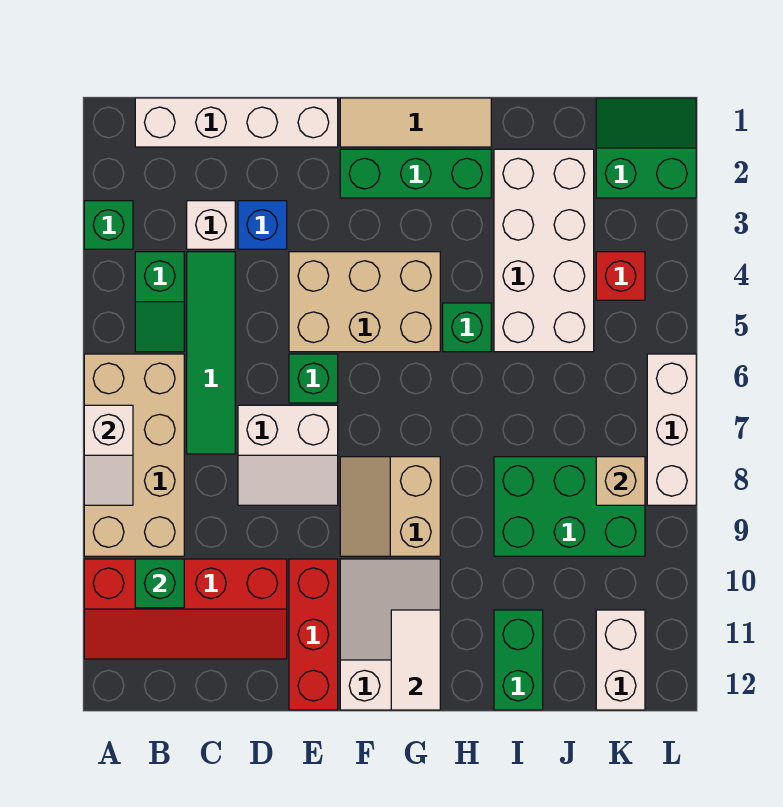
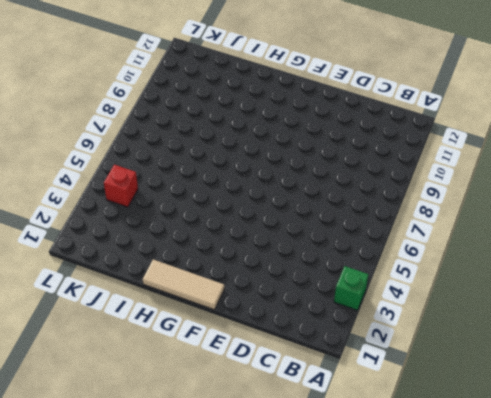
none -> tan 2x4 brick [84,354,184,556]
none -> red 2x4 slope [84,559,287,659]
none -> white 1x4 brick [135,98,338,147]

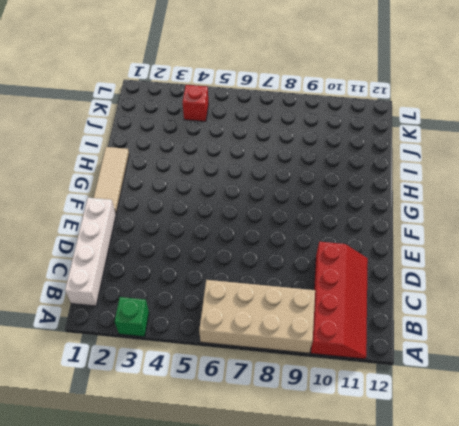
none -> green 1x2 slope [135,252,184,352]
none -> white 1x1 brick [187,201,235,249]
none -> green 1x4 tile [187,252,235,454]

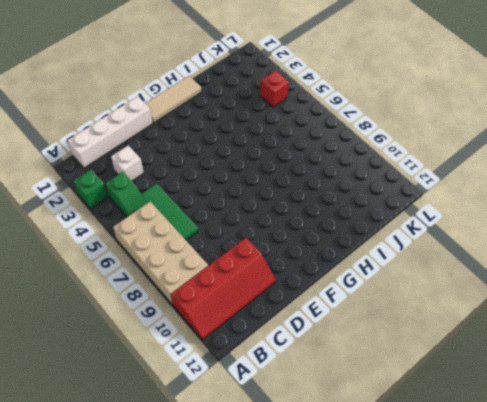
green 1x3 tile [141,184,198,240] -> green 1x4 tile [187,252,235,454]
none -> blue 1x1 brick [238,201,287,249]
none -> white 2x2 slope [238,405,338,505]
none -> tan 2x3 brick [289,252,440,352]

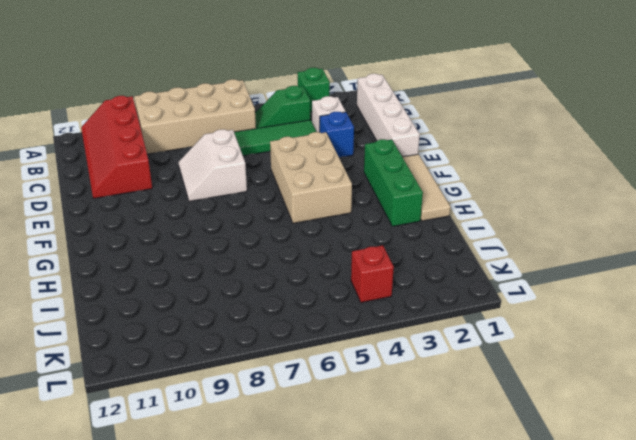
none -> green 1x1 brick [289,354,338,403]
none -> red 1x3 brick [289,559,338,710]
none -> tan 2x2 slope [340,457,440,556]

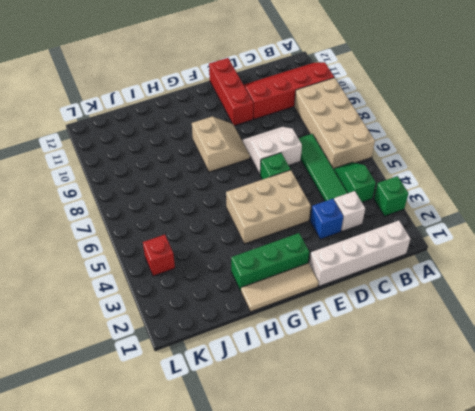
none -> white 2x3 slope [340,559,440,710]
none -> green 1x1 brick [443,303,491,352]
none -> white 2x4 brick [494,149,594,352]

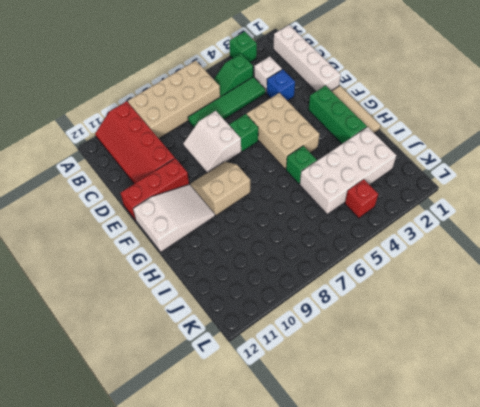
none -> green 2x3 brick [494,457,645,556]
none -> green 1x2 brick [494,610,543,710]
none -> green 2x2 slope [596,98,696,198]

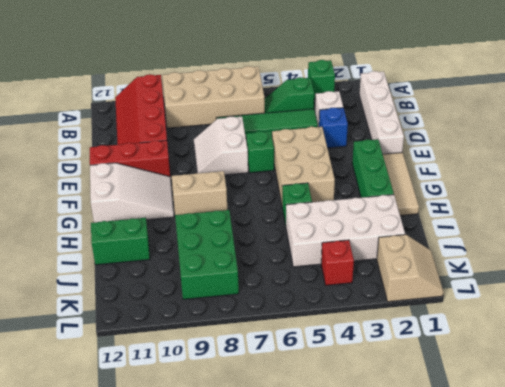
tan 2x2 slope [377,235,444,302] -> green 2x2 slope [596,98,696,198]
none -> white 1x2 brick [596,610,645,710]
none -> white 1x3 brick [647,354,696,505]
none -> white 1x2 slope [84,405,133,505]

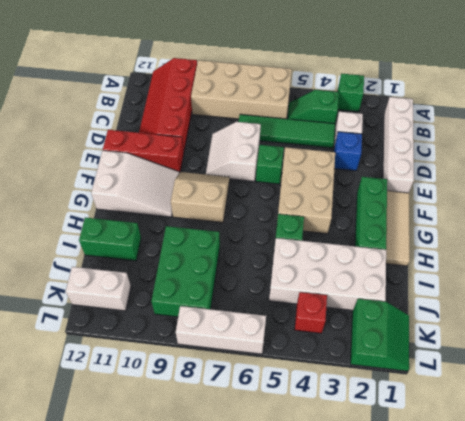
none -> white 1x2 slope [84,405,133,505]
none -> green 1x1 brick [135,559,184,608]
none -> white 1x2 tile [391,610,440,710]

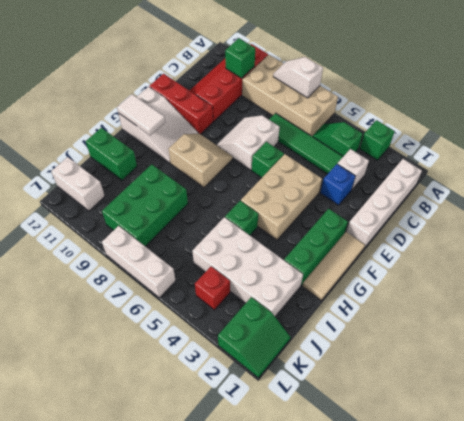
none -> tan 1x1 brick [596,457,645,505]

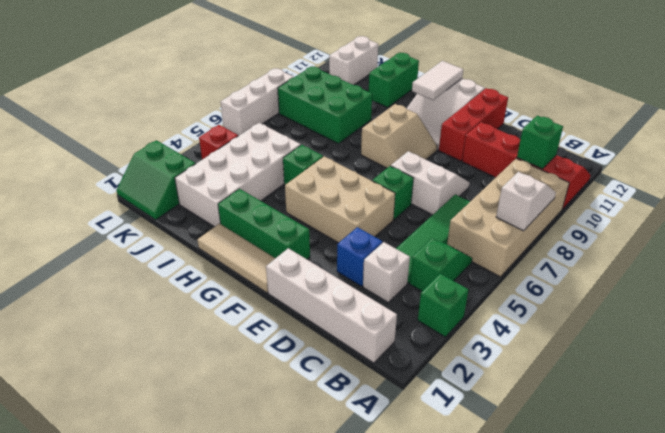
none -> tan 1x1 brick [596,457,645,505]

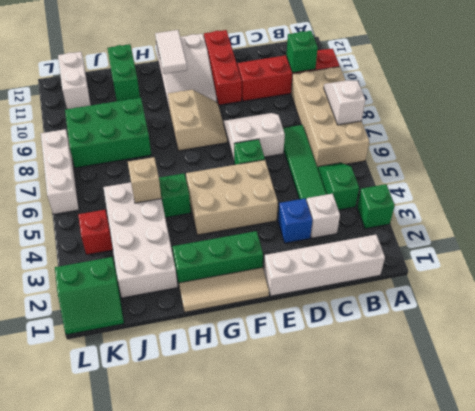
tan 1x1 brick [128,157,161,203] -> tan 1x1 brick moved to [596,457,645,505]

